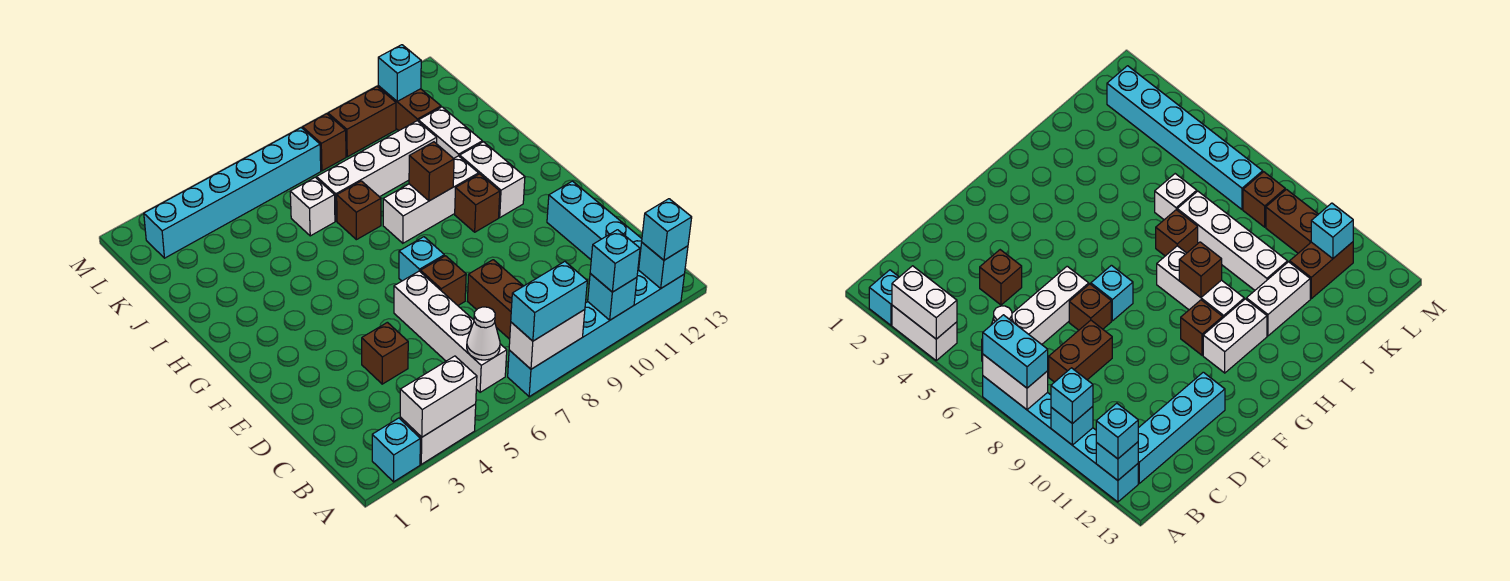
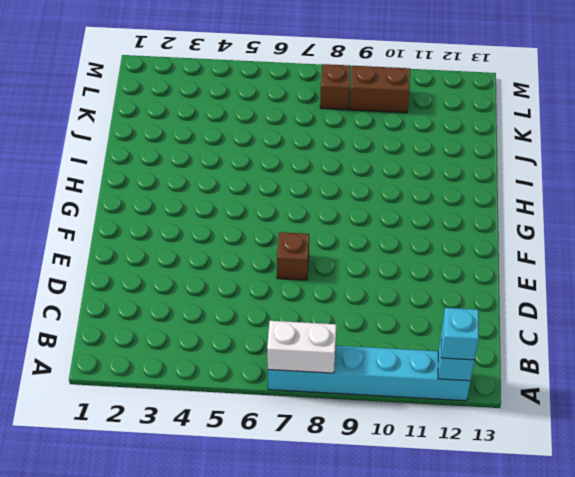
none -> cyan 1x1 brick [372,418,420,482]
none -> white 1x2 brick [400,404,476,464]
none -> white 1x4 brick [394,271,507,392]
none -> cyan 1x4 brick [547,181,642,270]

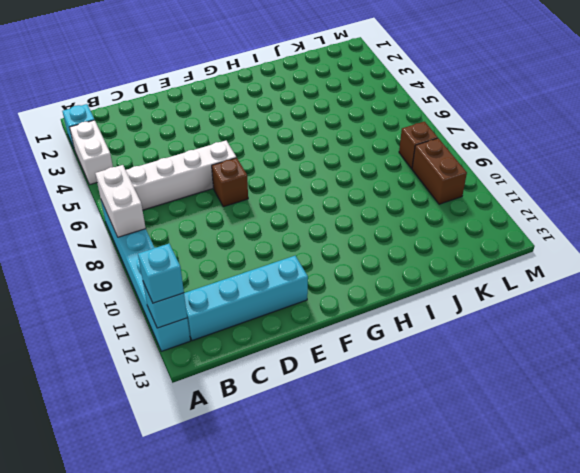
none -> brown 1x2 brick [468,260,523,339]
none -> brown 1x1 brick [362,322,408,384]
none -> cyan 1x1 brick [399,237,444,281]
none -> brown 1x1 brick [455,174,500,232]

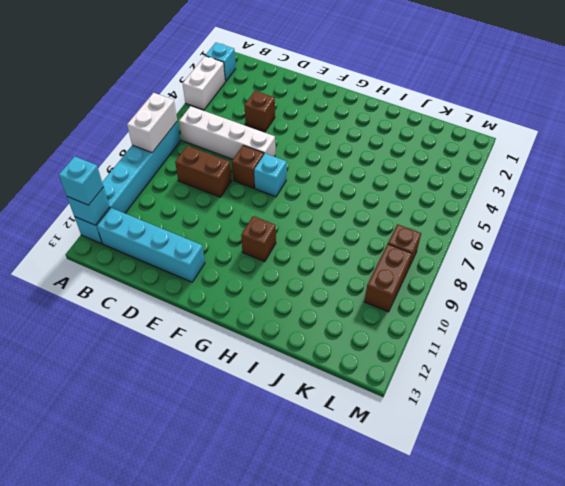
none -> white 1x2 brick [460,142,525,217]
none -> white 1x3 brick [383,156,479,243]
none -> brown 1x1 brick [337,181,381,240]
none -> white 1x2 brick [418,107,482,158]

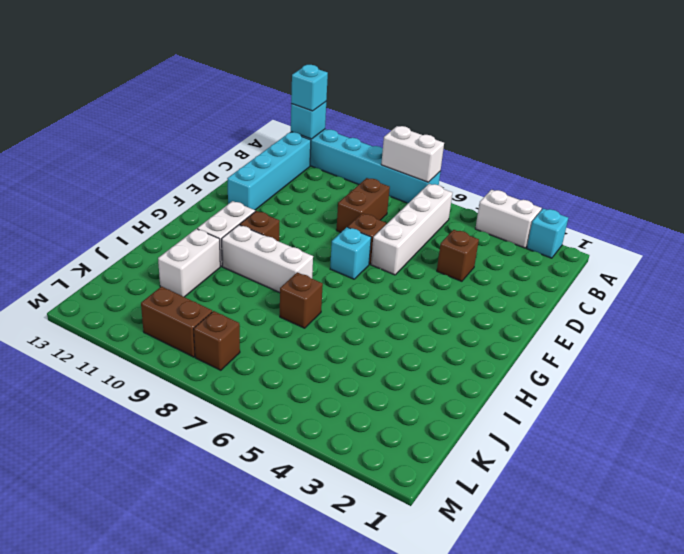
none -> white 1x1 brick [290,177,335,236]
none -> white 1x4 brick [316,121,437,221]
none -> brown 1x2 brick [378,86,441,131]
none -> cyan 1x6 brick [144,128,321,258]

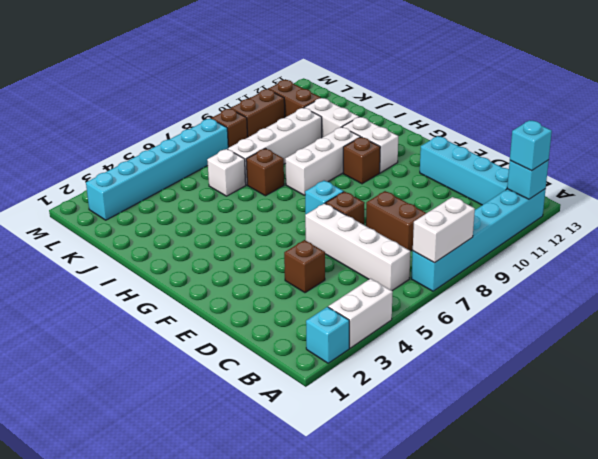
none -> white 1x2 brick [400,356,477,437]
none -> cyan 1x1 brick [588,274,637,320]
none -> white 1x1 cone [467,307,500,360]
none -> brown 1x1 brick [409,142,454,201]

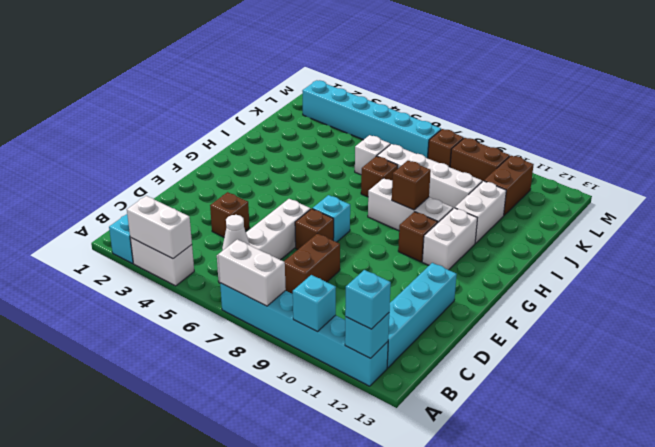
none -> cyan 1x1 brick [378,45,421,101]
none -> cyan 1x2 brick [511,262,587,341]
none -> cyan 1x1 brick [590,230,640,292]

